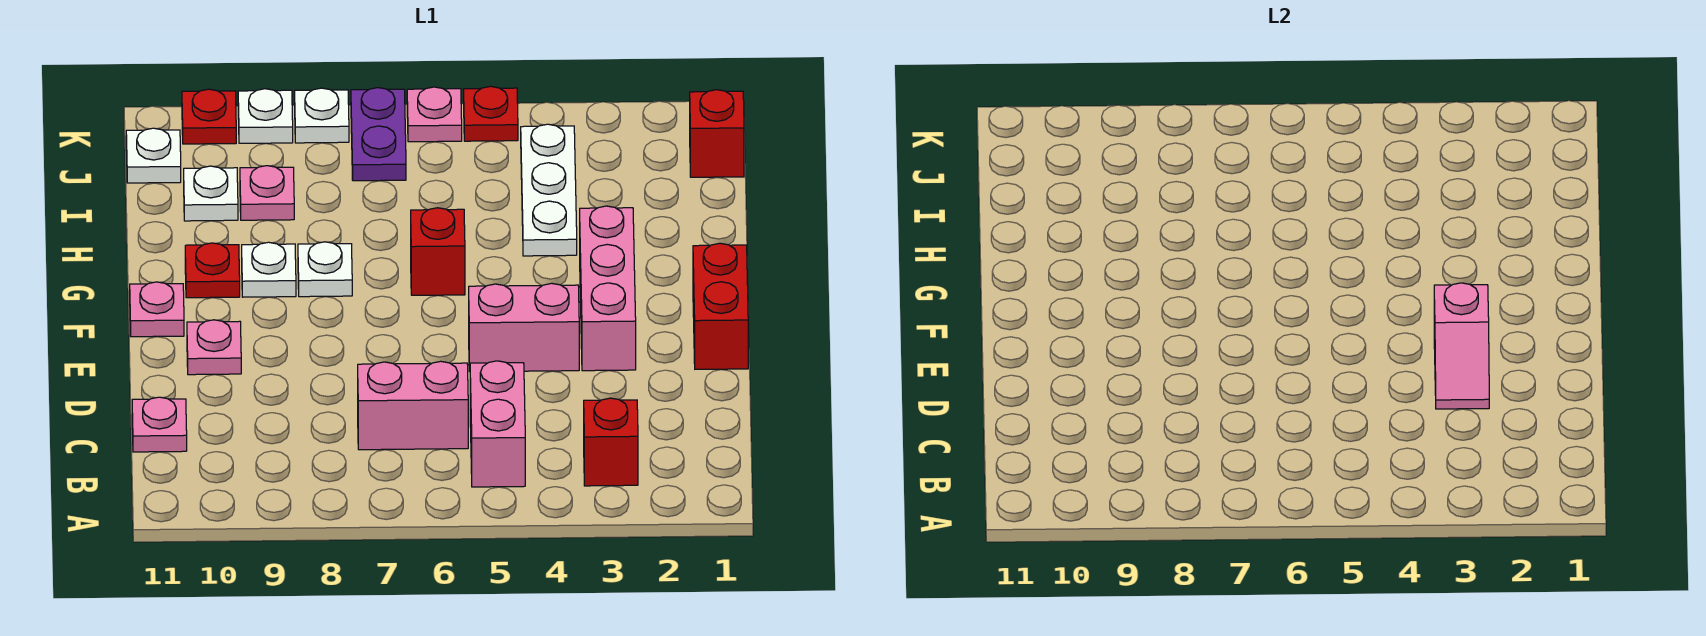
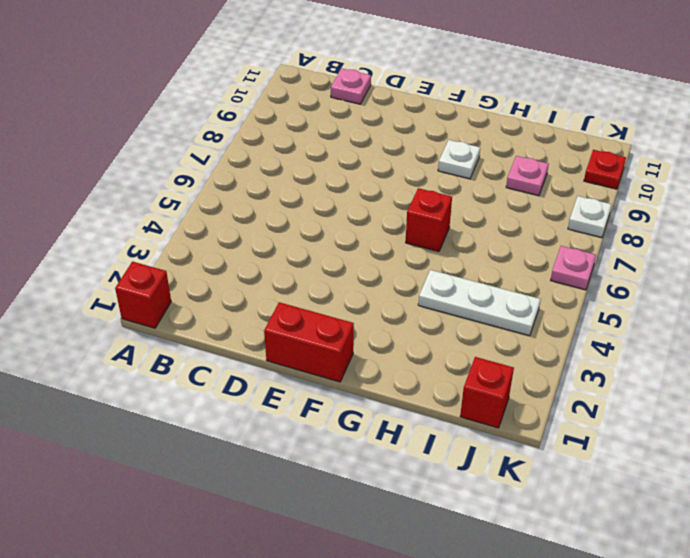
red 1x1 brick [115,262,171,328] -> red 1x1 brick moved to [584,398,638,486]
none -> pink 1x2 brick [470,361,525,487]
none -> pink 1x2 brick [358,361,468,450]
none -> pink 1x3 brick [580,206,636,371]

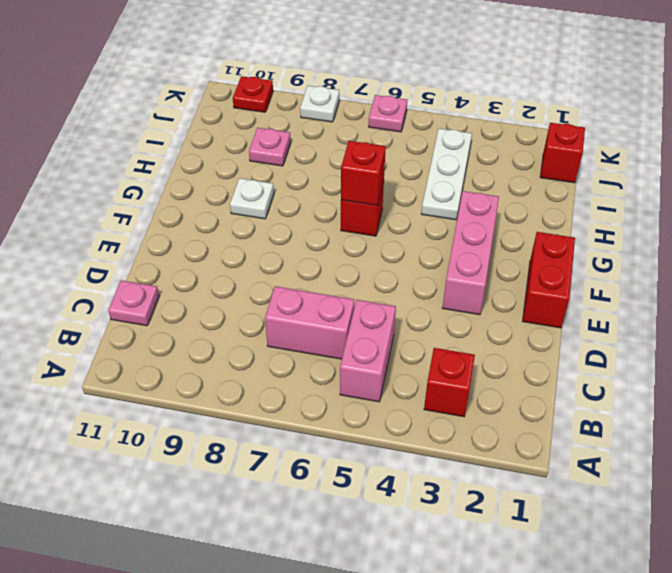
red 1x1 brick [341,141,386,205] -> none
none -> pink 1x2 brick [469,283,579,371]
none -> pink 1x1 plate [187,320,241,375]
none -> pink 1x1 plate [130,282,184,337]

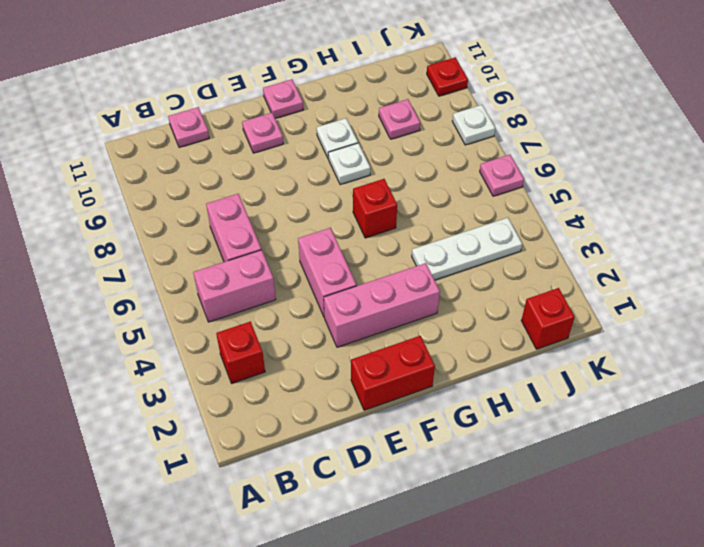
none -> red 1x1 plate [185,243,240,298]
none -> white 1x1 plate [184,166,238,221]
none -> purple 1x2 plate [351,88,406,181]

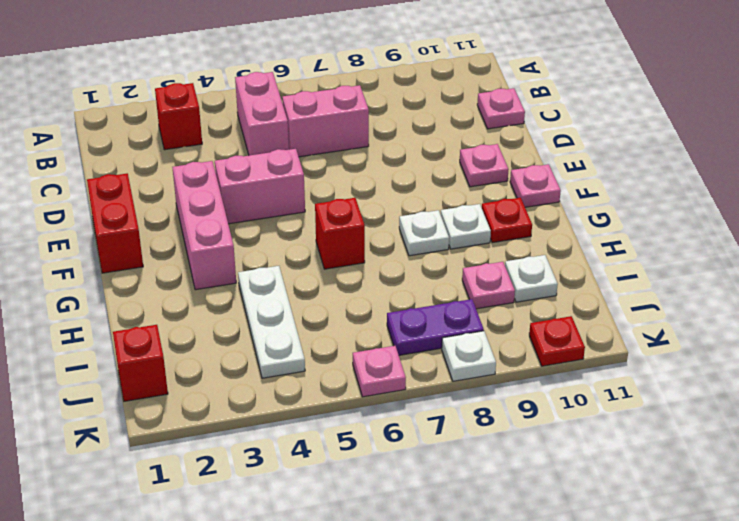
purple 1x2 plate [387,299,484,355] -> purple 1x2 plate turned to [351,88,406,181]
none -> white 1x1 plate [126,128,181,183]
none -> red 1x1 plate [464,86,518,141]
none -> white 1x1 plate [238,89,293,143]

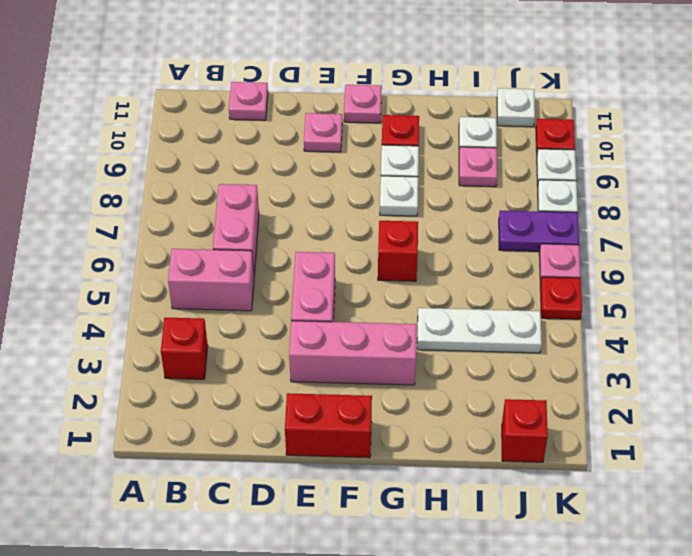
none -> pink 1x2 slope [1434,283,1489,409]

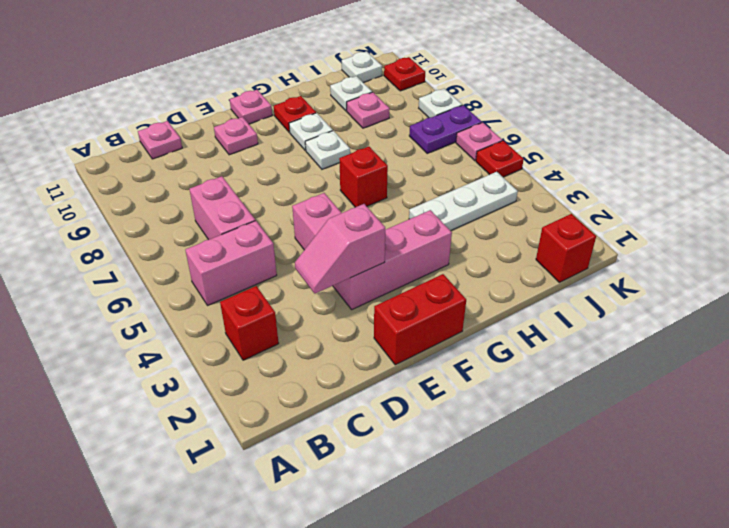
none -> white 1x1 plate [238,89,293,143]

